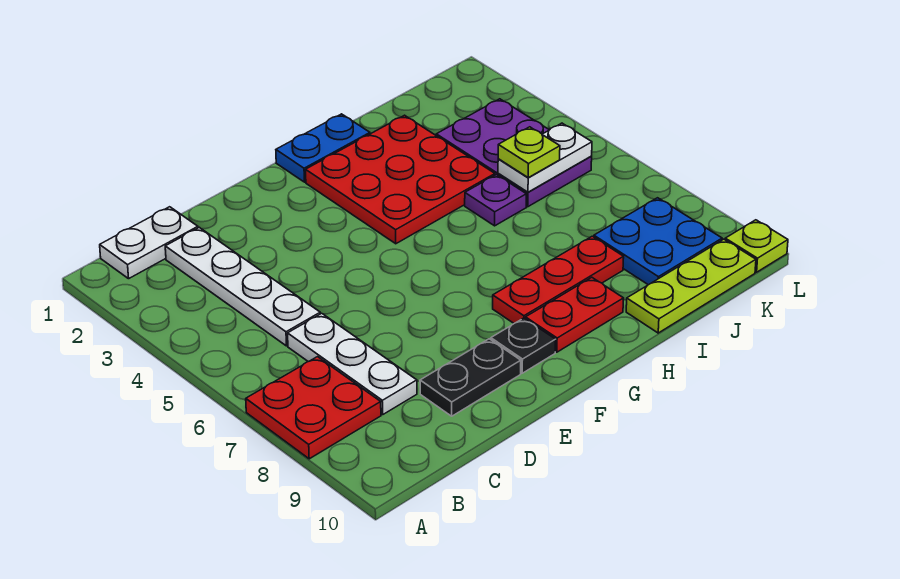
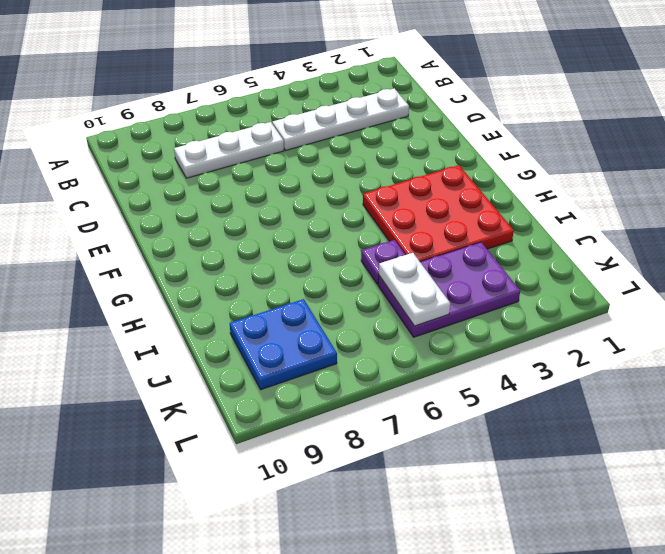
none -> red 2x2 plate [246,357,381,459]
none -> white 1x2 plate [100,207,198,279]
none -> black 1x2 plate [420,339,521,416]

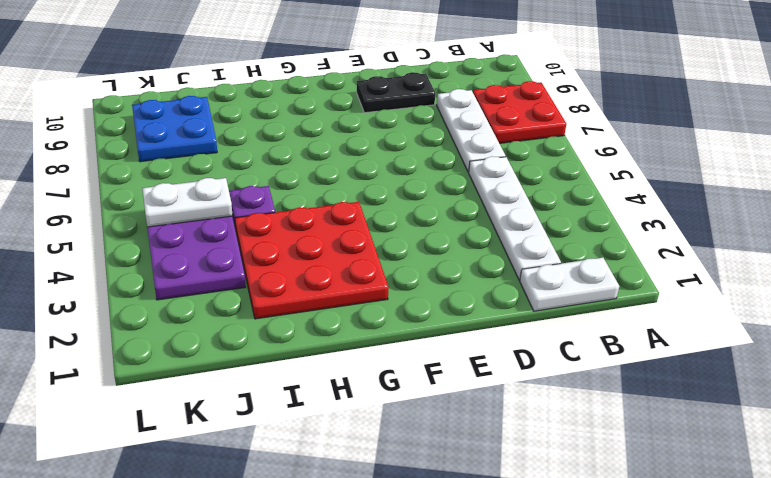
none -> black 1x1 plate [491,318,556,373]
none -> blue 1x2 plate [276,114,370,182]
none -> red 1x3 plate [493,236,624,323]

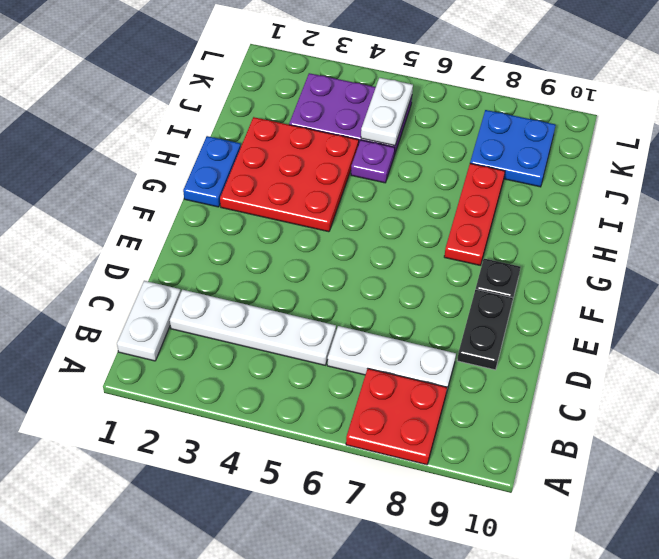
none -> red 1x2 plate [526,277,624,352]
none -> lime 1x3 plate [626,239,756,333]
none -> lime 1x1 plate [725,220,788,272]

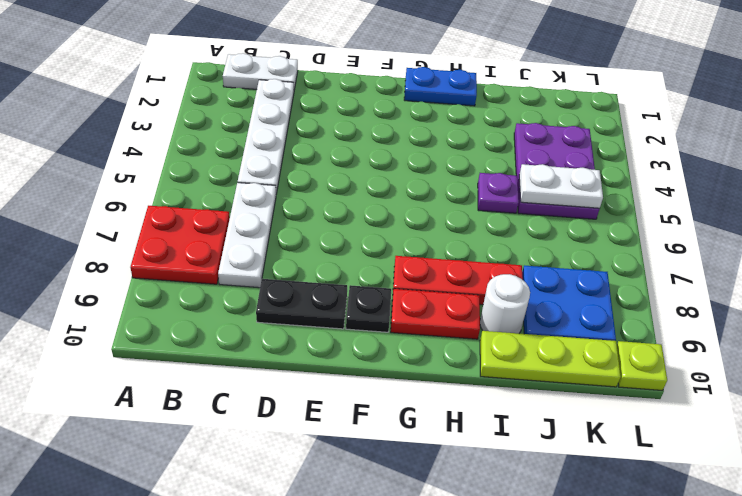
white 1x1 round brick [480,274,530,333] -> none
none -> red 3x3 plate [306,115,495,244]
none -> lime 1x1 plate [498,127,560,178]

